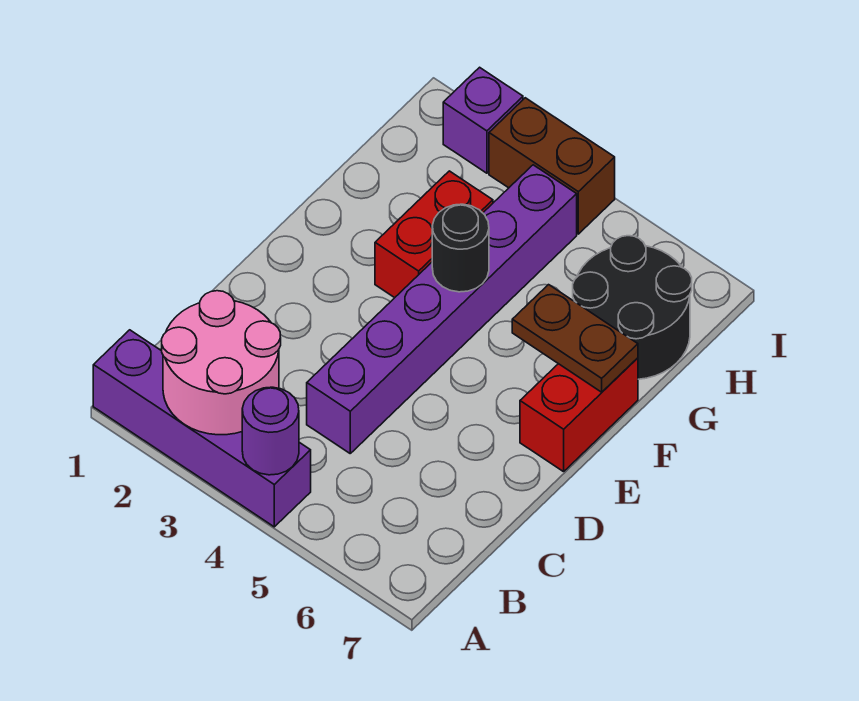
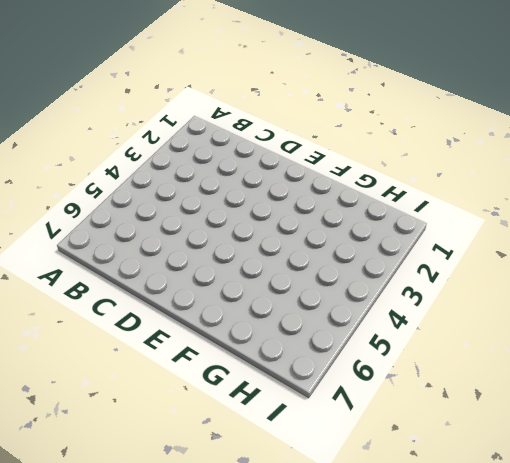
none -> purple 1x4 brick [93,330,311,527]
none -> purple 1x6 brick [307,165,577,453]

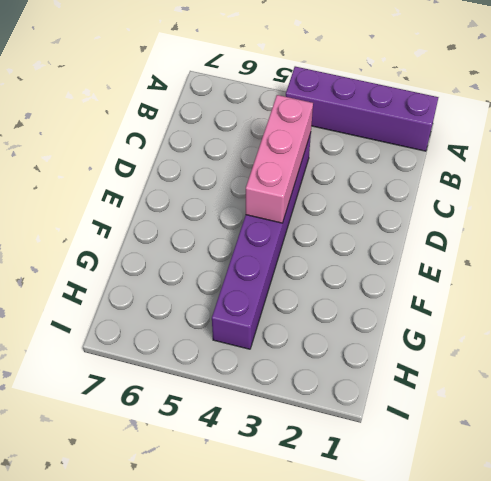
pink 1x3 brick [246,95,313,223] -> none
none -> red 1x2 brick [520,358,638,472]
none -> red 1x2 brick [375,171,493,298]

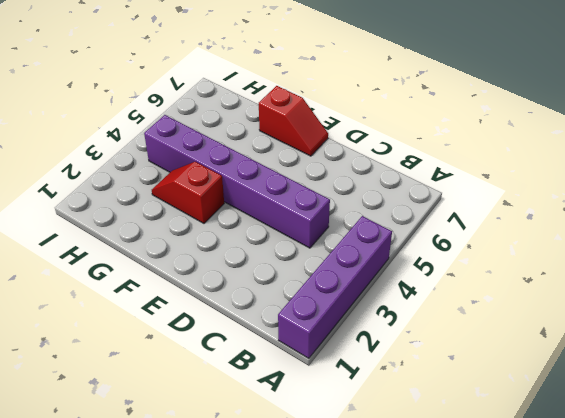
red 1x2 slope [259,86,328,156] -> red 1x2 brick [520,358,638,472]
red 1x2 slope [152,162,224,223] -> red 1x2 brick [375,171,493,298]
none -> black 2x2 round brick [573,236,692,379]
none -> purple 1x1 brick [443,67,523,173]

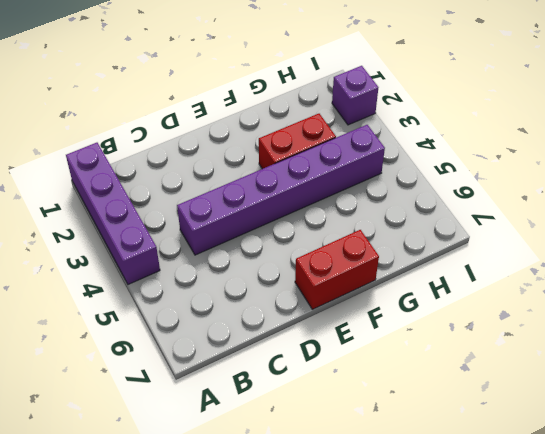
none -> black 2x2 round brick [573,236,692,379]
none -> brown 1x2 brick [489,98,615,234]

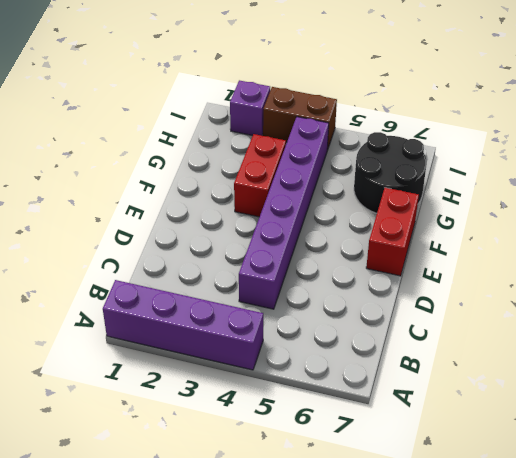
none -> pink 2x2 round brick [162,291,281,435]
none -> purple 1x1 round brick [242,387,299,475]

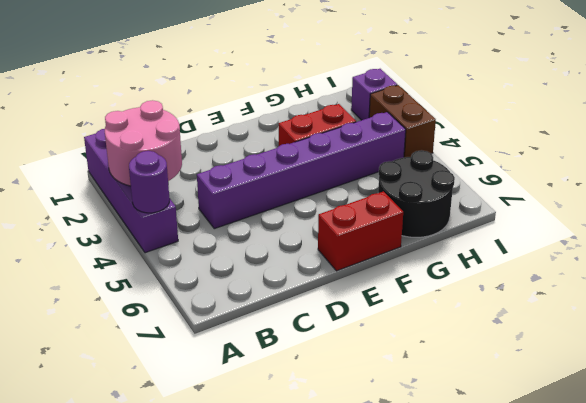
none -> black 1x1 round brick [432,204,489,292]
none -> brown 1x2 plate [512,285,638,392]

